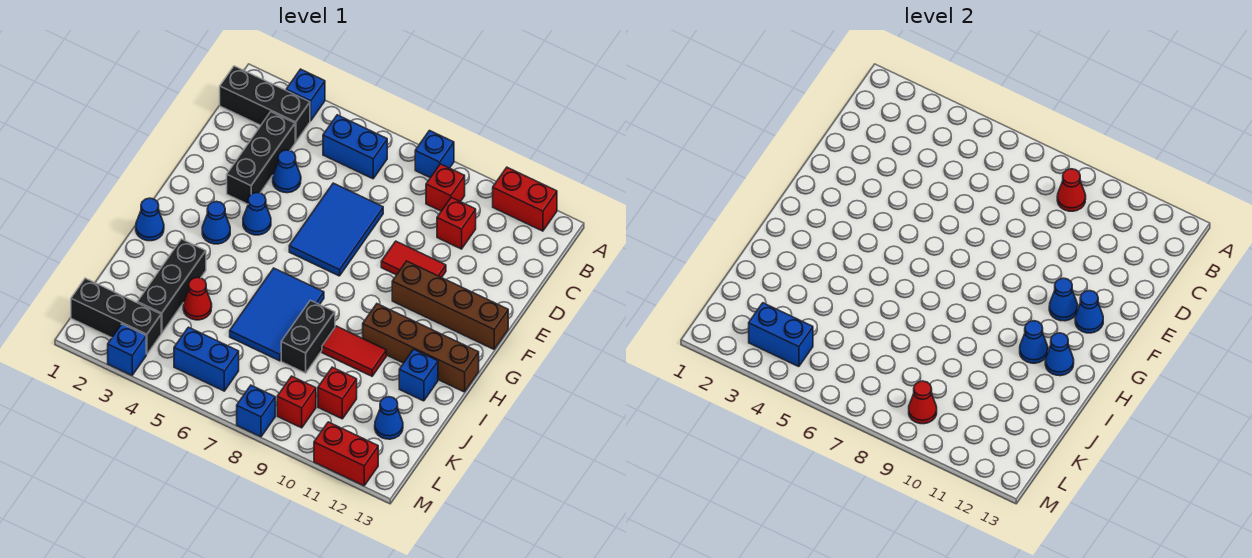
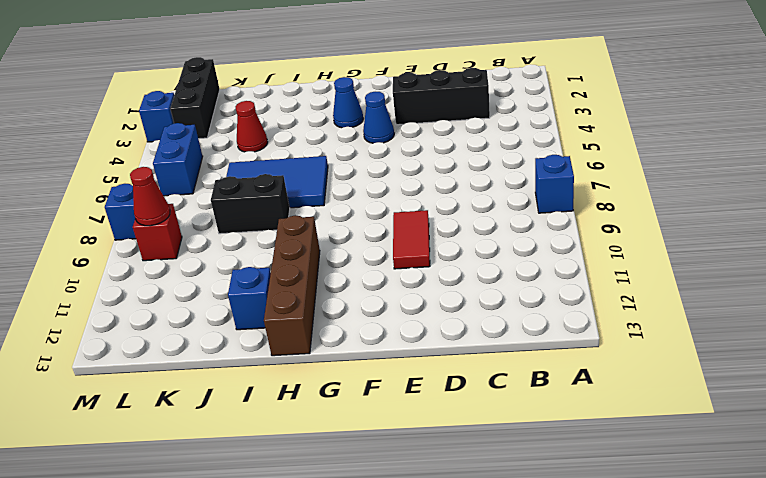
none -> blue 1x1 brick [286,69,325,121]
none -> red 1x2 brick [493,167,557,231]
none -> black 1x3 brick [220,66,310,142]
none -> blue 1x2 brick [323,115,387,179]

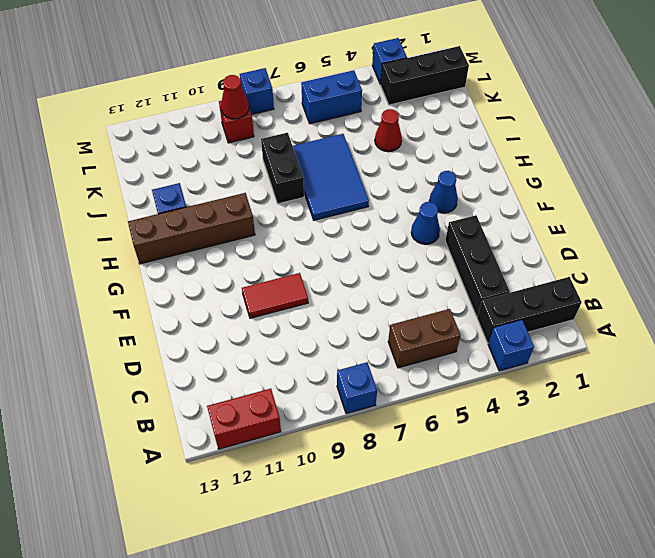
brown 1x2 brick [388,309,461,368] -> blue 1x2 brick [323,115,387,179]
none -> red 1x1 brick [426,164,465,211]
none -> red 1x1 brick [437,197,476,249]
none -> blue 1x1 cone [273,150,301,193]
none -> blue 2x3 tile [289,183,383,276]

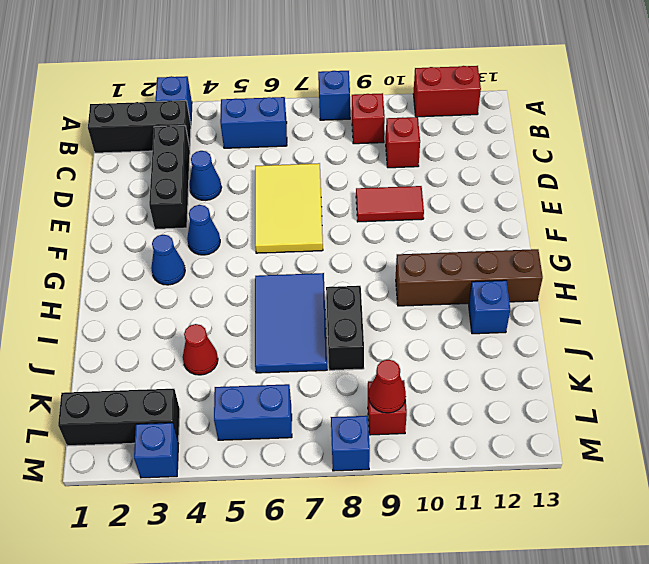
yellow 2x3 tile [255,163,323,253] -> blue 2x3 tile [289,183,383,276]
none -> brown 1x4 brick [392,261,508,349]
none -> blue 1x1 cone [136,198,164,241]
none -> black 1x3 brick [137,239,206,333]
none -> red 1x2 tile [322,326,386,376]

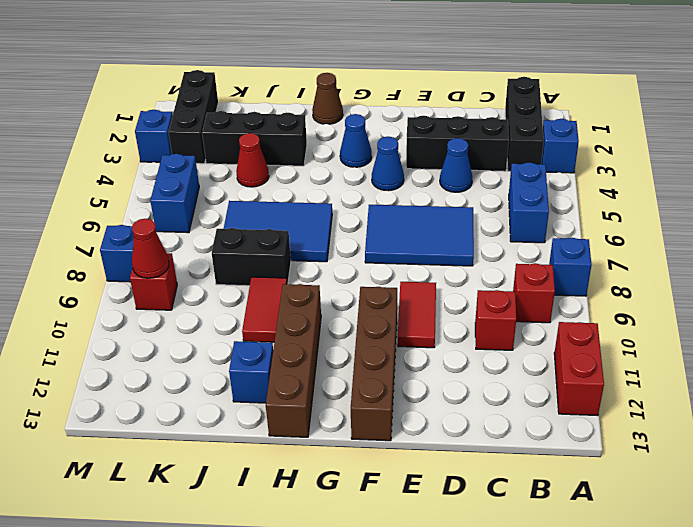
brown 1x1 cone [312,73,343,124] -> blue 1x1 cone [136,198,164,241]
none -> red 1x1 brick [318,367,357,419]
none -> blue 1x1 cone [375,397,403,439]
none -> red 1x2 brick [314,422,378,486]
none -> red 1x1 cone [1057,169,1086,211]

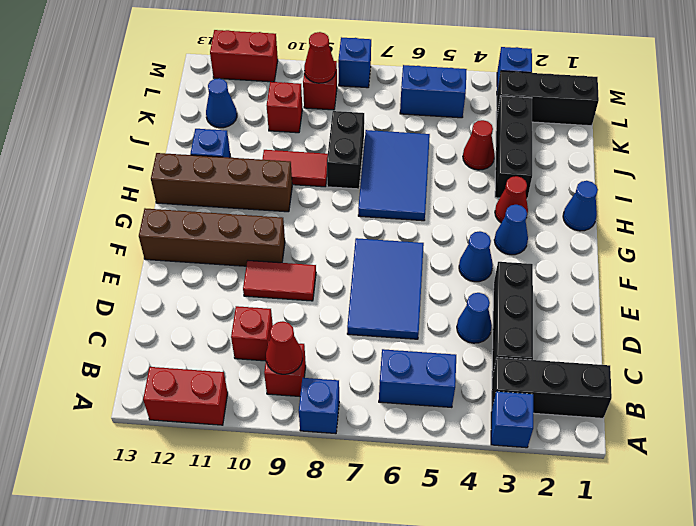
red 1x1 cone [495,176,528,223] -> none
none -> blue 1x1 cone [1049,278,1078,321]
none -> blue 1x1 cone [1075,291,1103,333]
none -> blue 1x1 cone [1020,321,1048,363]
none -> blue 1x1 cone [1045,333,1074,376]

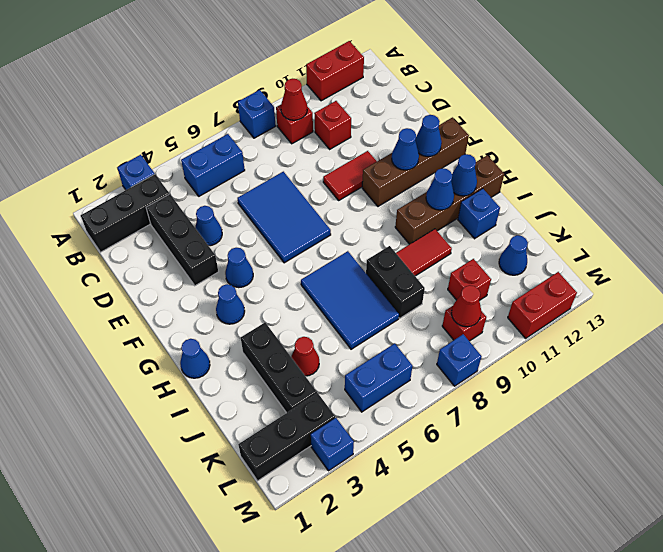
none -> blue 1x2 brick [749,303,813,367]

